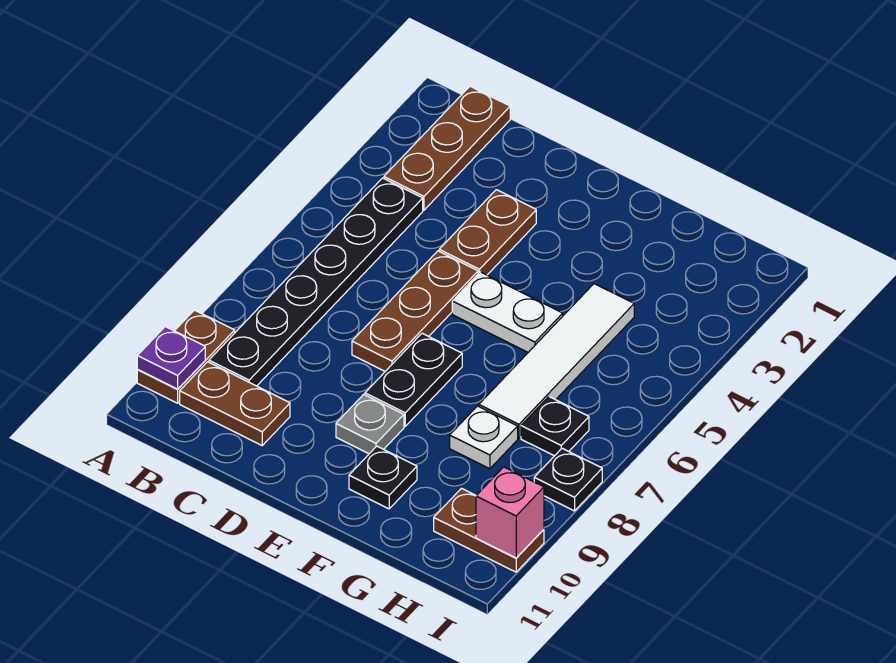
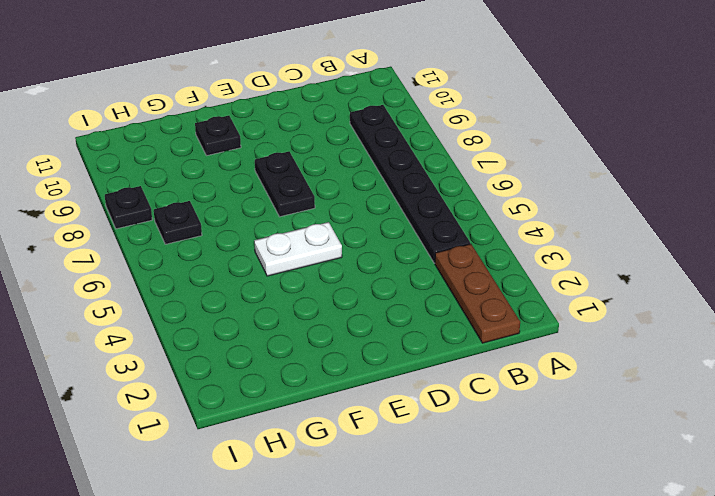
none -> brown 1x2 plate [137,310,235,403]
none -> brown 1x2 plate [180,362,290,445]
none -> brown 1x2 plate [439,190,536,275]

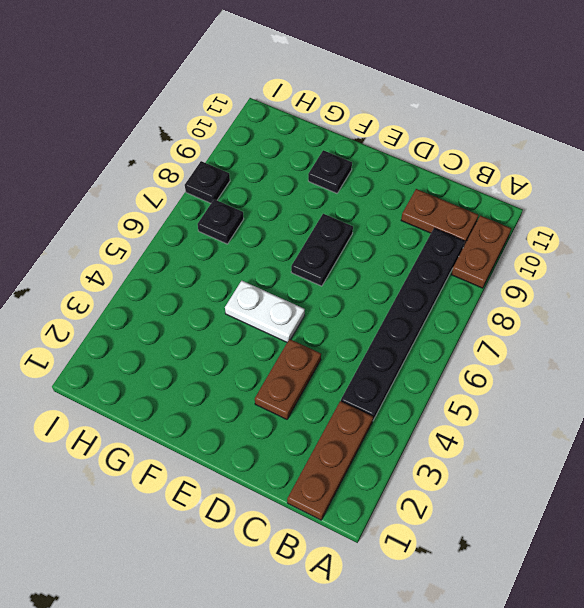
none -> brown 1x3 plate [352,251,478,371]
none -> grey 1x1 plate [336,394,404,454]
none -> white 1x4 tile [479,284,634,438]

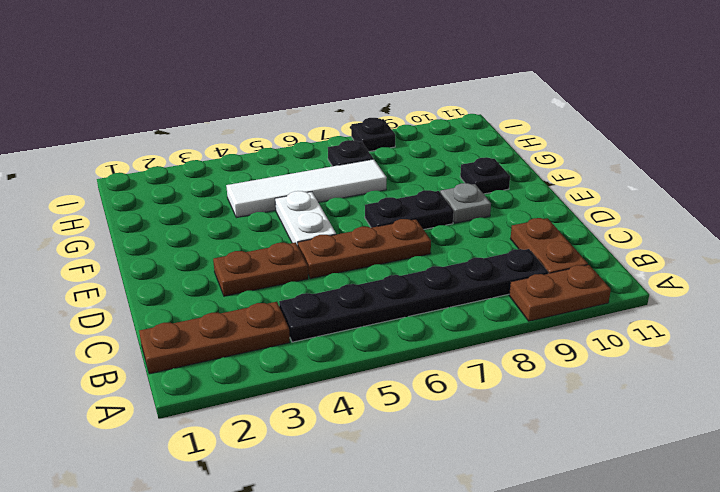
none -> white 1x1 plate [450,406,518,469]
none -> brown 1x2 plate [434,488,544,572]
none -> purple 1x1 plate [137,327,205,389]

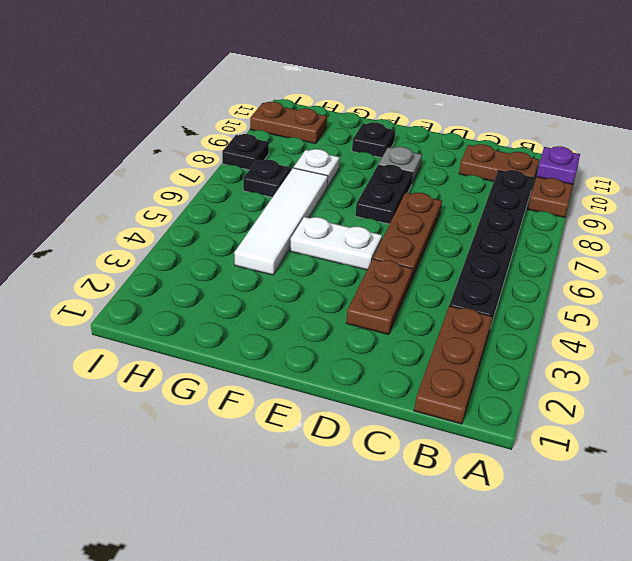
none -> pink 1x1 brick [476,467,544,558]

